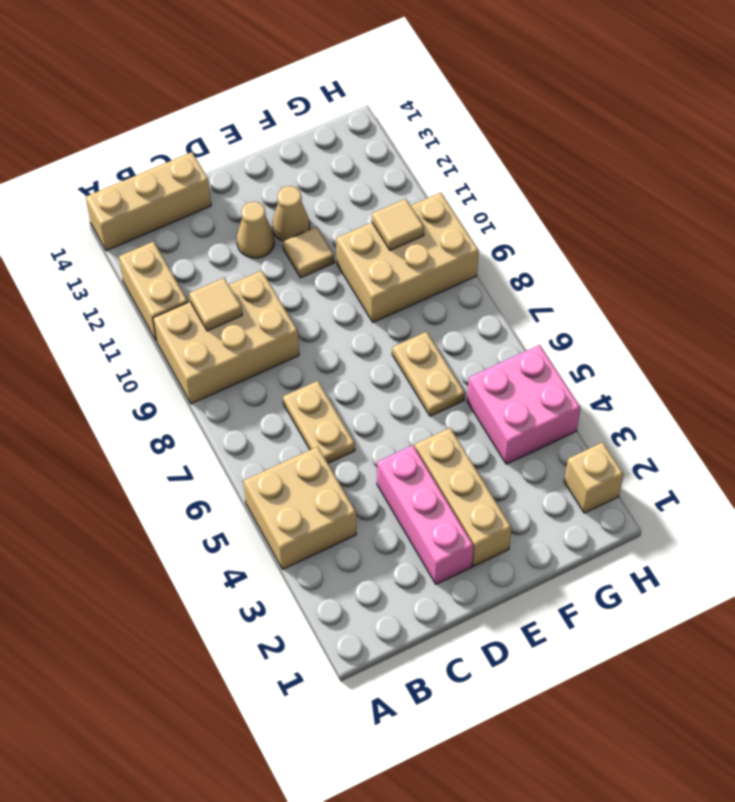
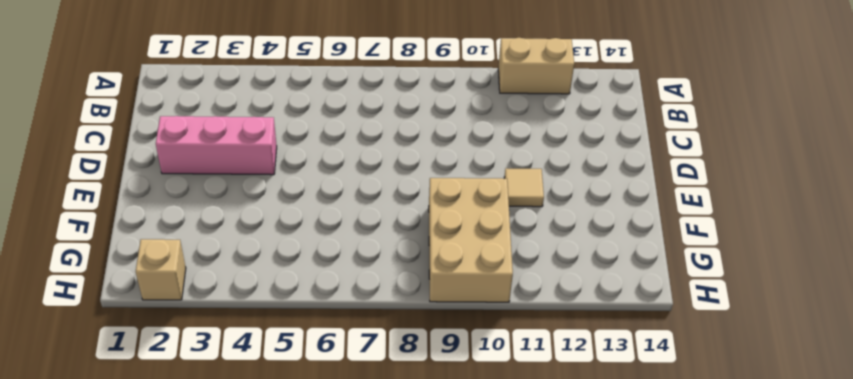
none -> tan 2x2 brick [243,447,356,569]
none -> tan 2x3 brick [153,270,299,404]
none -> tan 1x3 brick [86,152,211,251]

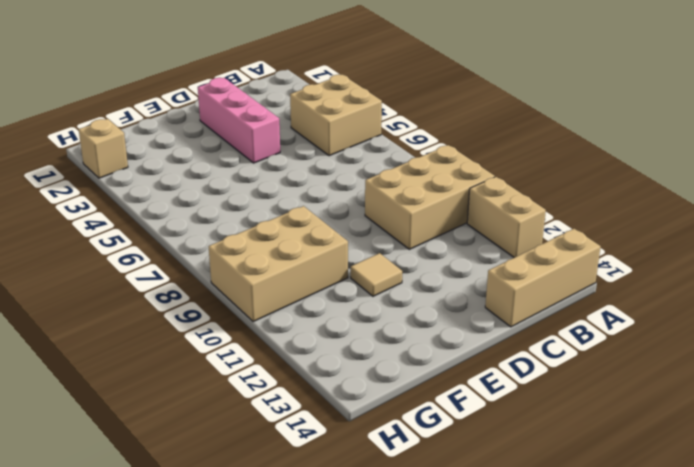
none -> tan 1x2 plate [283,381,355,463]
none -> tan 1x1 cone [237,202,274,258]
none -> tan 1x3 brick [415,428,512,566]

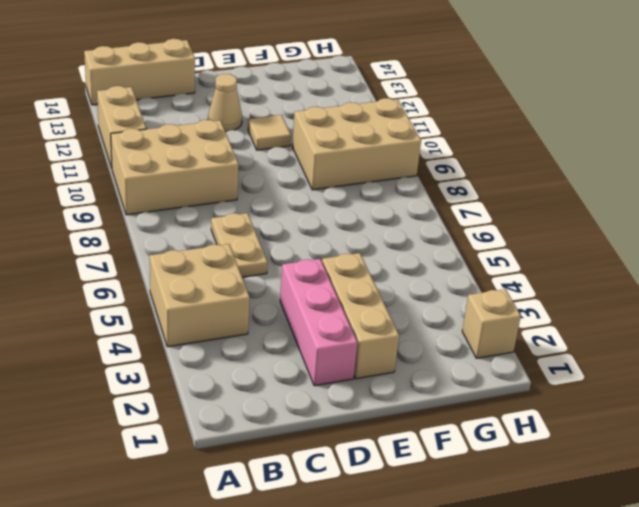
none -> tan 1x1 cone [272,186,310,241]
none -> tan 1x2 plate [392,332,465,416]
none -> pink 2x2 brick [467,345,580,464]

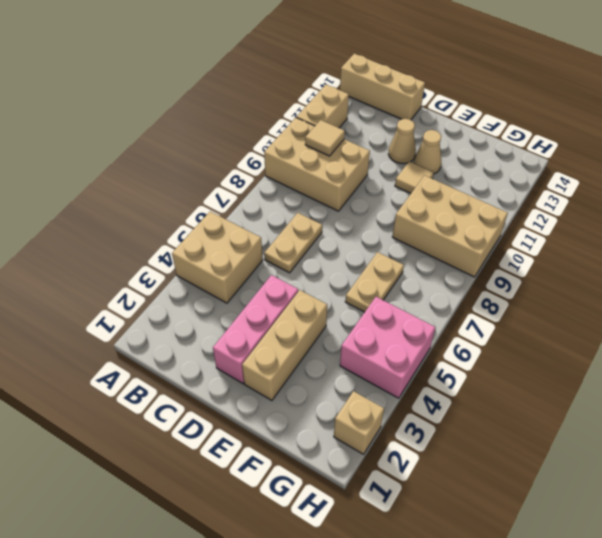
none -> tan 1x1 tile [372,199,424,250]

